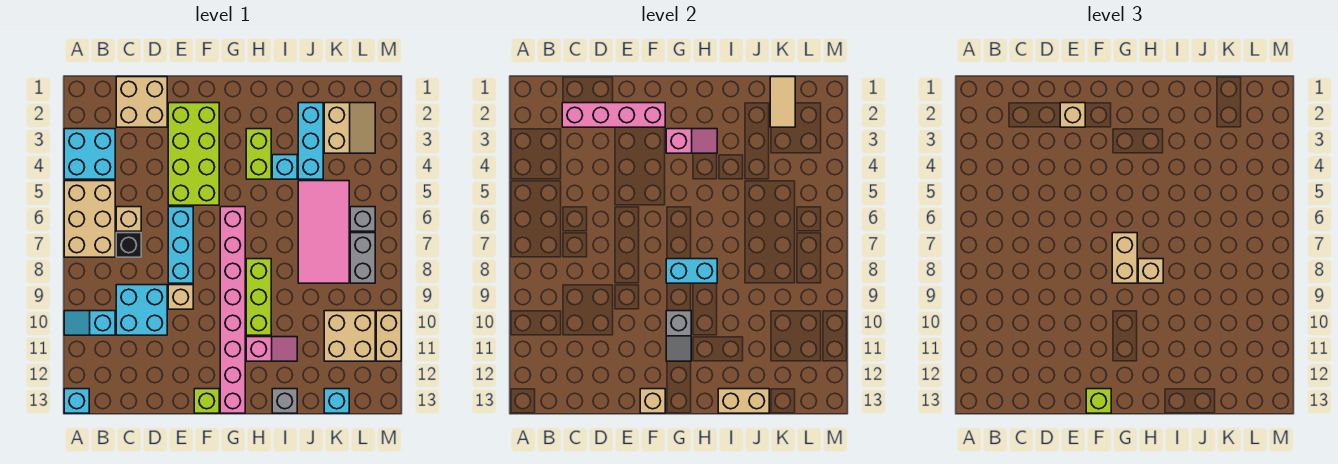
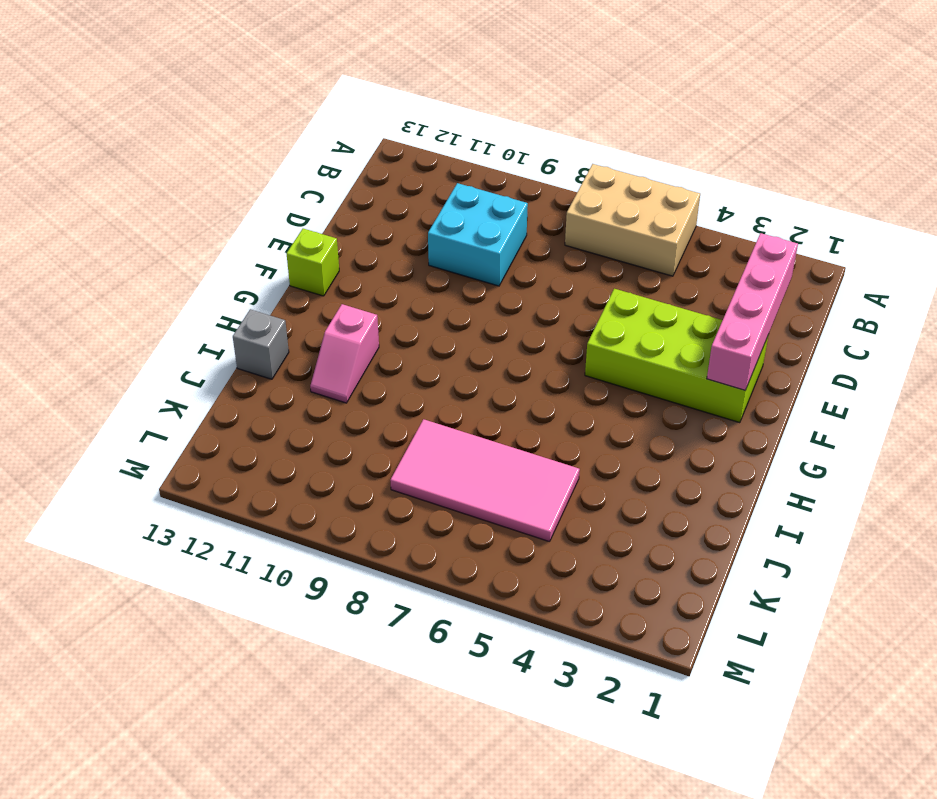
none -> cyan 2x2 brick [64,129,115,179]
none -> cyan 1x2 slope [64,311,115,335]
none -> cyan 1x1 brick [64,389,89,413]
none -> tan 2x2 brick [116,77,167,127]

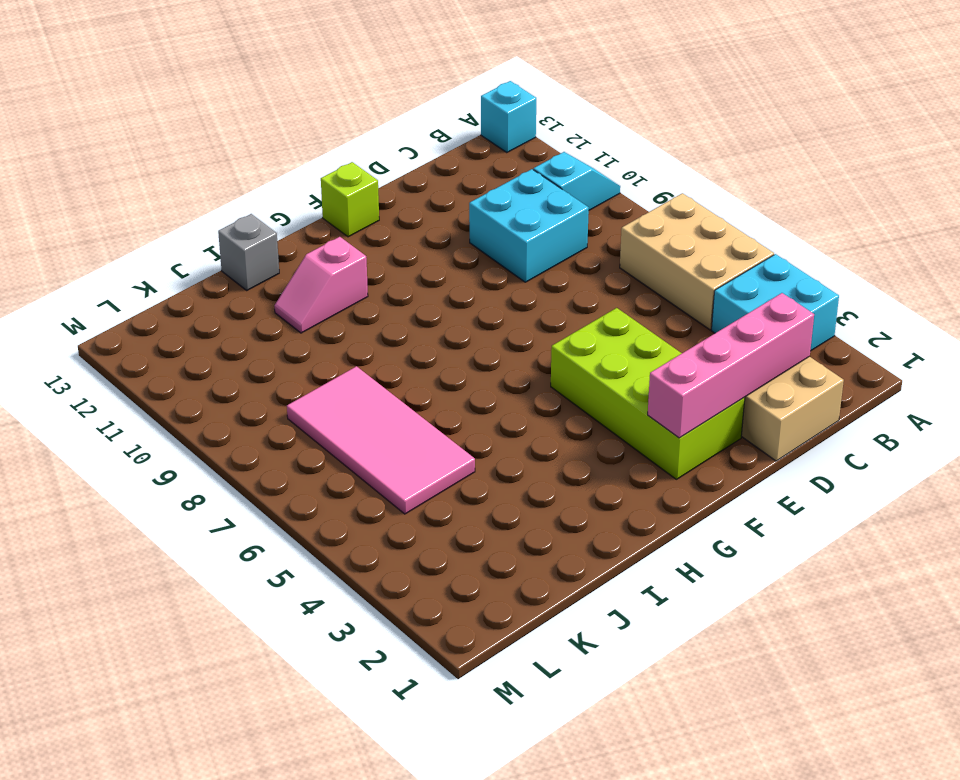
none -> tan 1x1 brick [116,207,141,231]
none -> black 1x1 brick [116,233,141,257]
none -> cyan 1x3 brick [168,207,193,283]
none -> tan 1x1 brick [168,285,193,309]

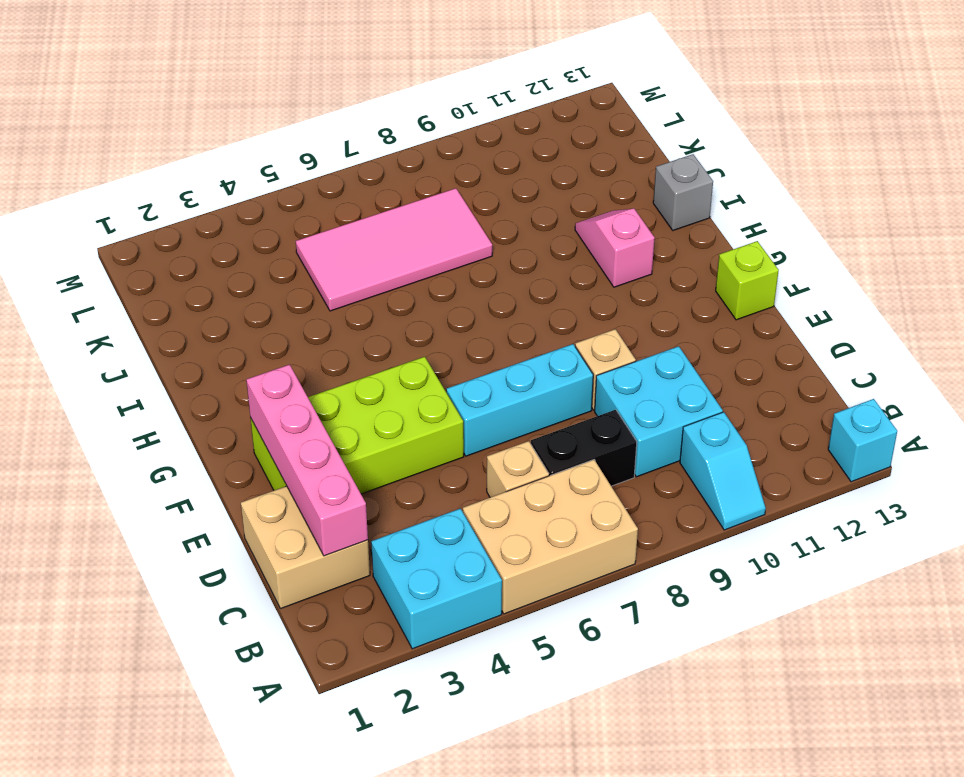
black 1x2 brick [531,410,637,486] -> black 1x1 brick [116,233,141,257]
none -> pink 1x8 brick [220,207,245,413]
none -> lime 1x2 brick [246,129,271,179]
none -> lime 1x3 brick [246,259,271,335]
none -> cyan 1x1 brick [272,155,297,179]

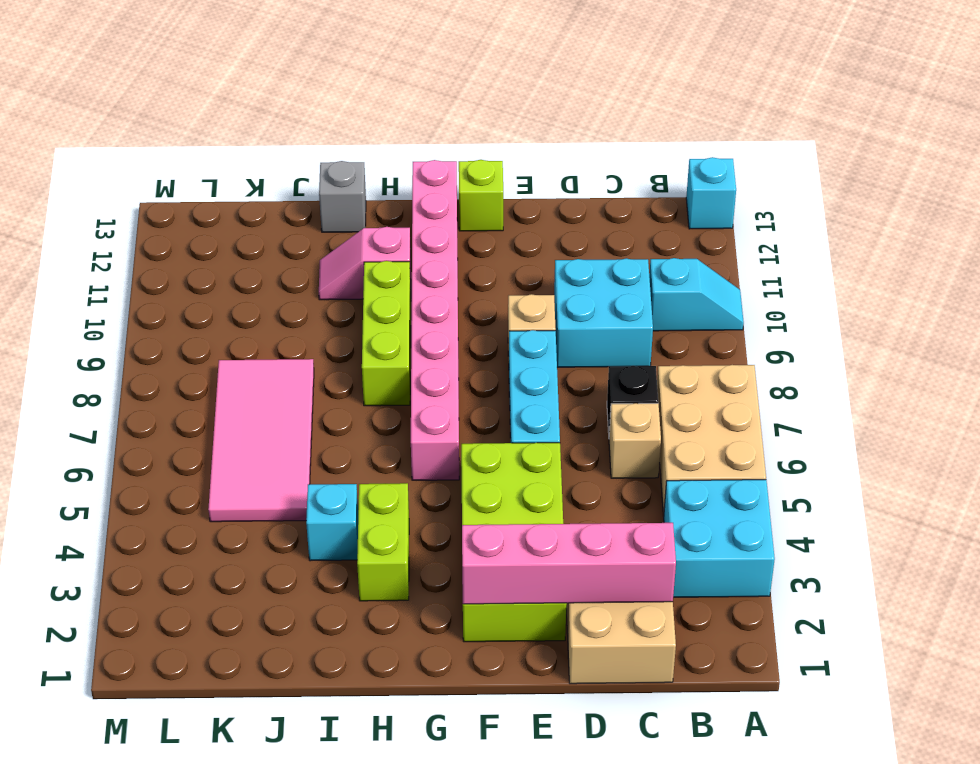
none -> cyan 1x3 brick [298,103,323,179]
none -> tan 2x2 slope [324,103,375,153]
none -> tan 2x2 brick [324,311,375,361]
none -> cyan 1x1 brick [324,389,349,413]

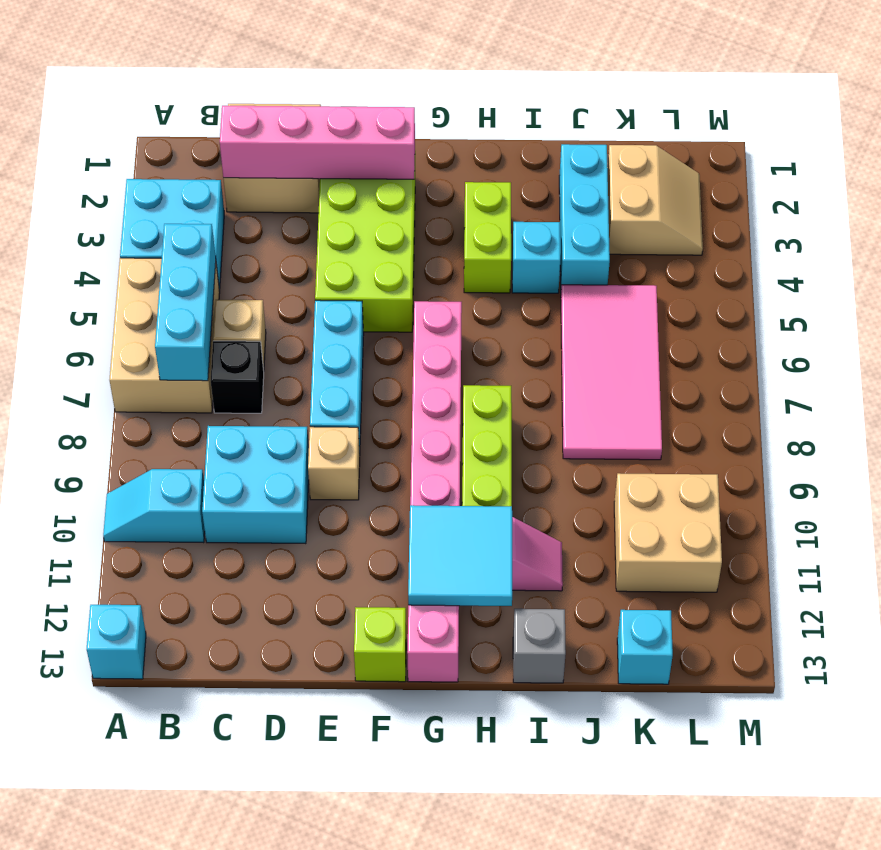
cyan 1x3 brick [155,224,216,381] -> none
cyan 2x2 tile [408,505,512,606] -> grey 1x2 slope [666,311,691,361]
none -> grey 1x1 brick [350,207,375,231]
none -> grey 1x2 brick [350,233,375,283]
none -> tan 1x2 brick [376,311,401,361]
none -> tan 1x1 brick [640,389,665,413]

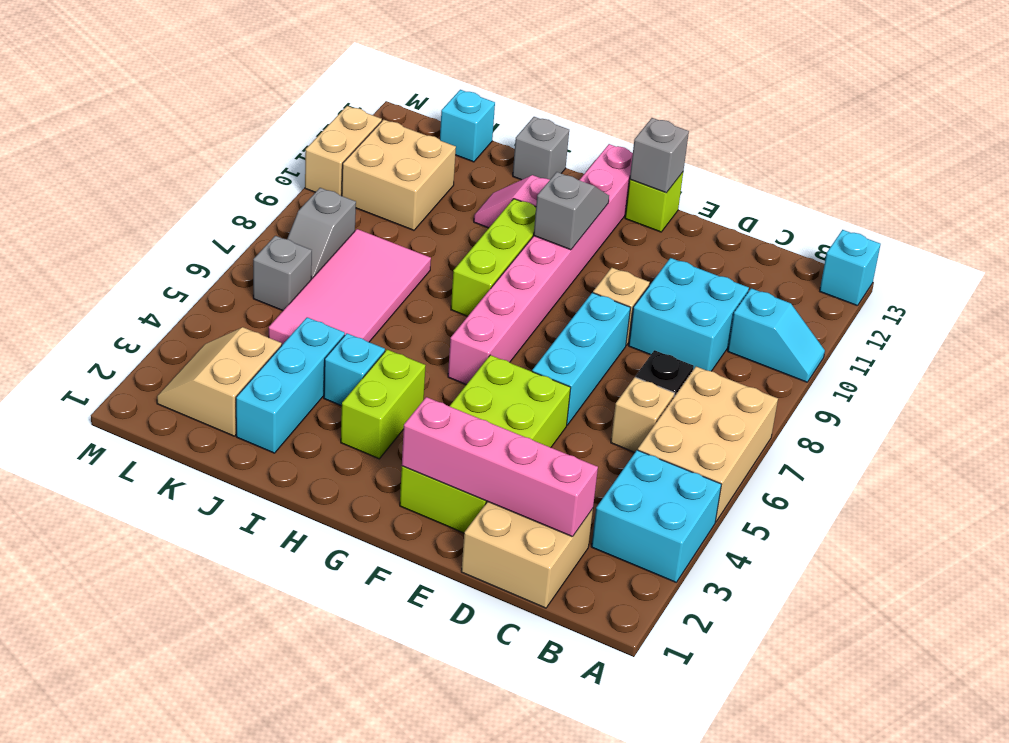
grey 1x1 brick [630,118,689,193] -> tan 1x1 brick [640,389,665,413]
grey 1x2 slope [287,188,356,279] -> grey 1x2 brick [350,233,375,283]
none -> pink 1x2 slope [666,129,717,153]
none -> cyan 1x2 brick [666,259,717,283]
none -> tan 1x2 brick [718,389,769,413]
none -> tan 1x2 tile [770,77,795,127]

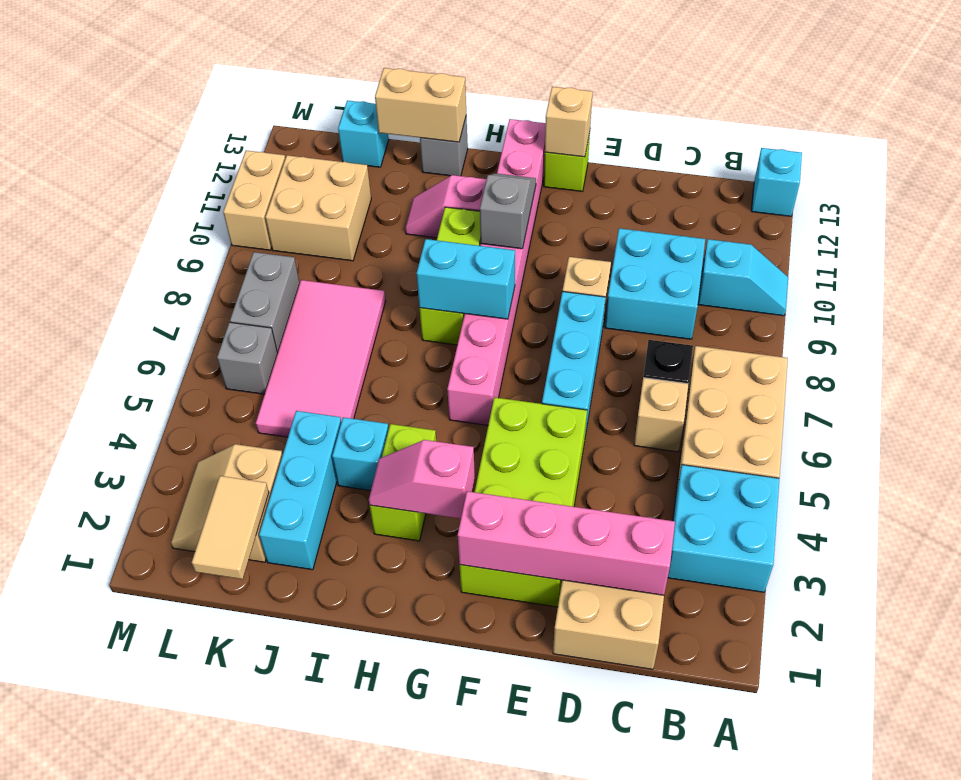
none -> tan 1x1 brick [1060,103,1085,127]
none -> lime 1x1 brick [1086,389,1111,413]
none -> tan 1x2 brick [1112,233,1137,283]
none -> tan 1x1 brick [1138,259,1163,283]

